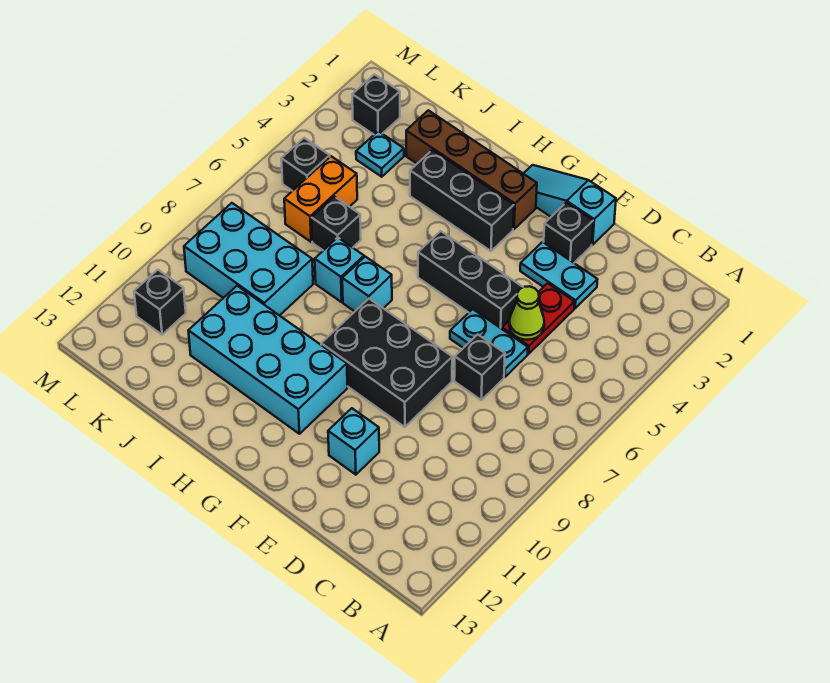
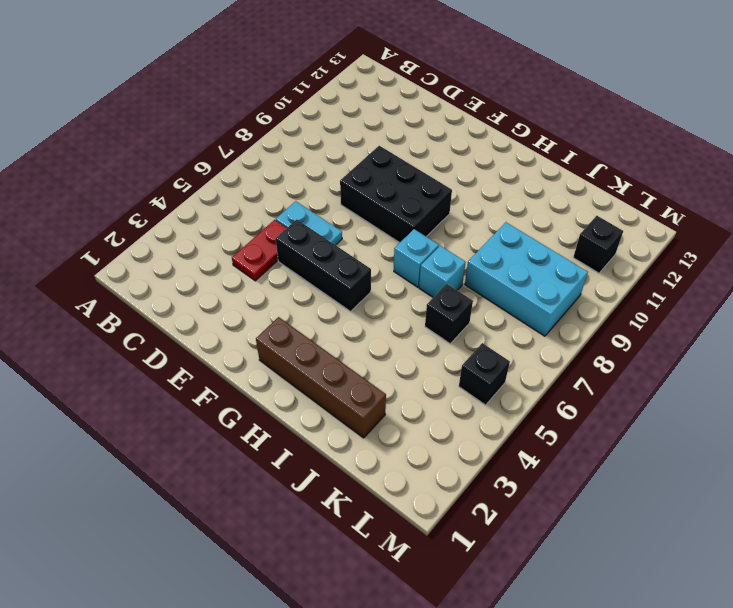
none -> cyan 1x2 plate [520,242,598,308]
none -> black 1x1 brick [454,334,505,400]
none -> cyan 1x3 slope [523,165,616,245]

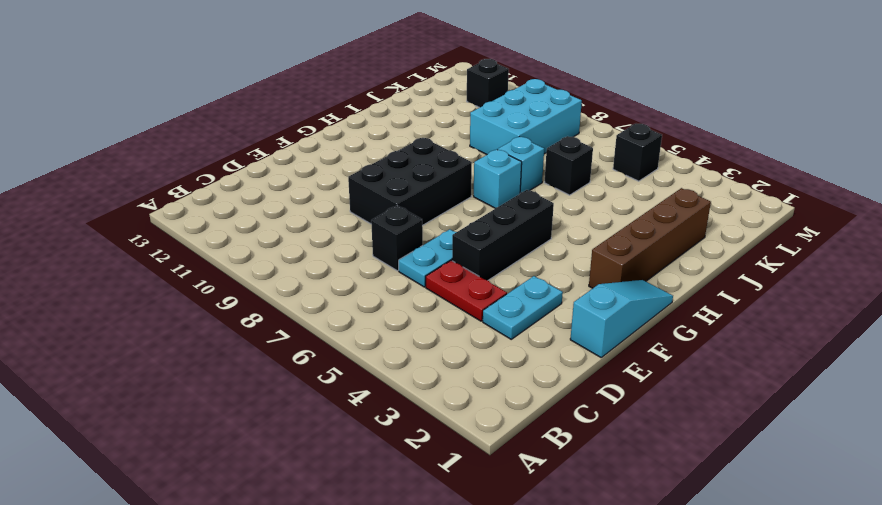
none -> black 1x1 brick [544,203,593,263]
none -> cyan 1x1 brick [328,408,379,475]
none -> black 1x3 brick [410,150,514,251]

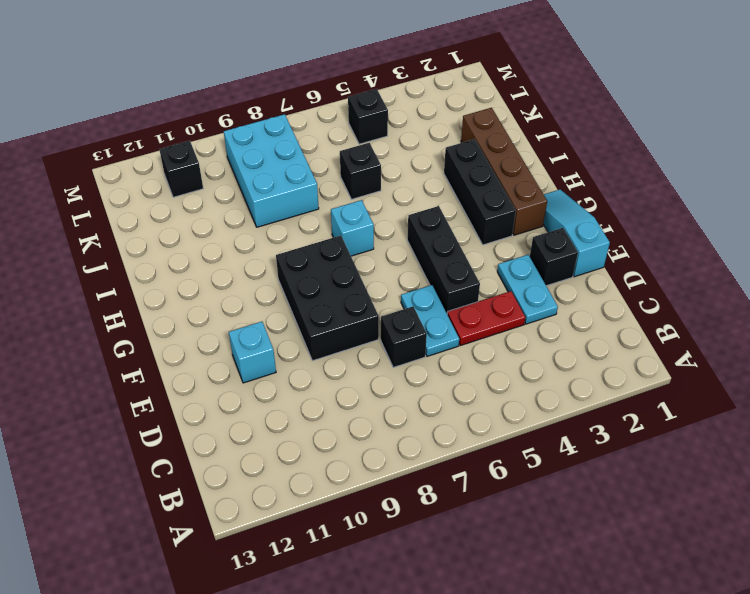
none -> cyan 2x4 brick [188,286,347,434]
none -> cyan 1x1 brick [315,237,364,302]
none -> cyan 1x1 plate [356,131,404,177]

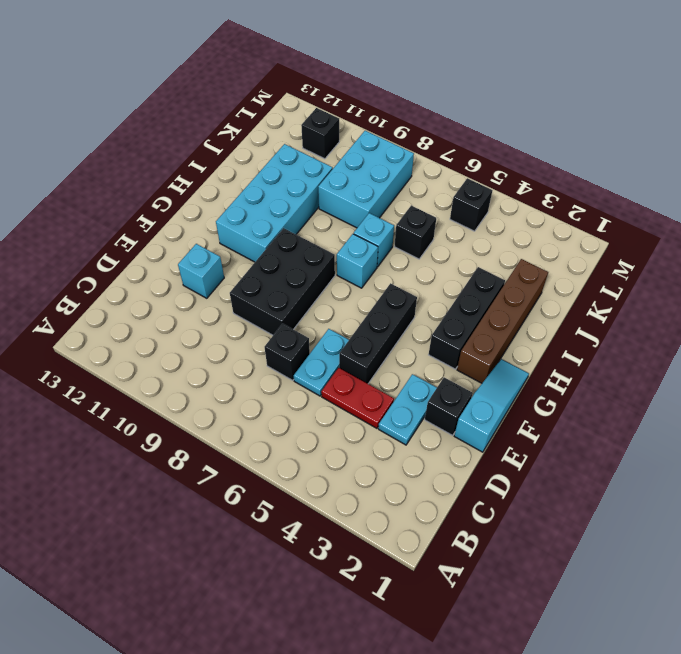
none -> cyan 1x1 plate [356,131,404,177]
none -> orange 1x2 brick [284,156,357,242]
none -> black 1x1 brick [352,74,400,134]

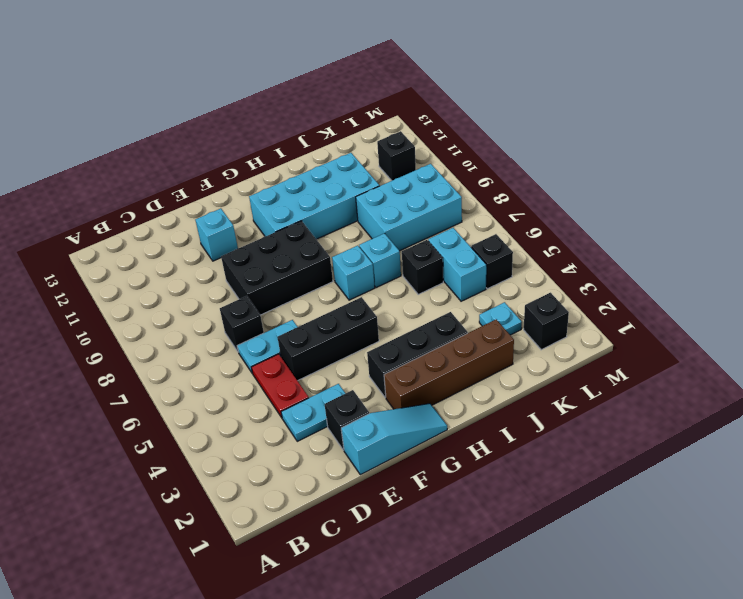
cyan 1x2 brick [428,228,487,301] -> orange 1x2 brick [284,156,357,242]
none -> lime 1x1 cone [509,286,544,340]

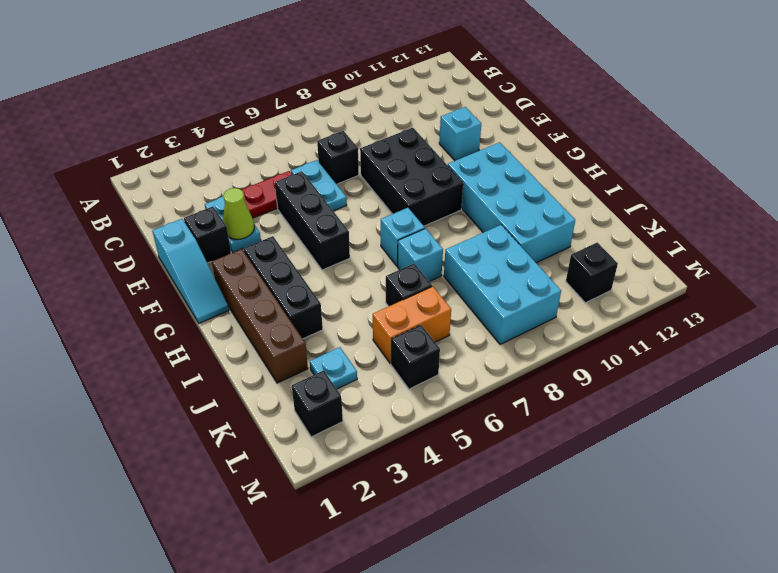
lime 1x1 cone [223,188,254,239] -> lime 1x1 cone moved to [509,286,544,340]

